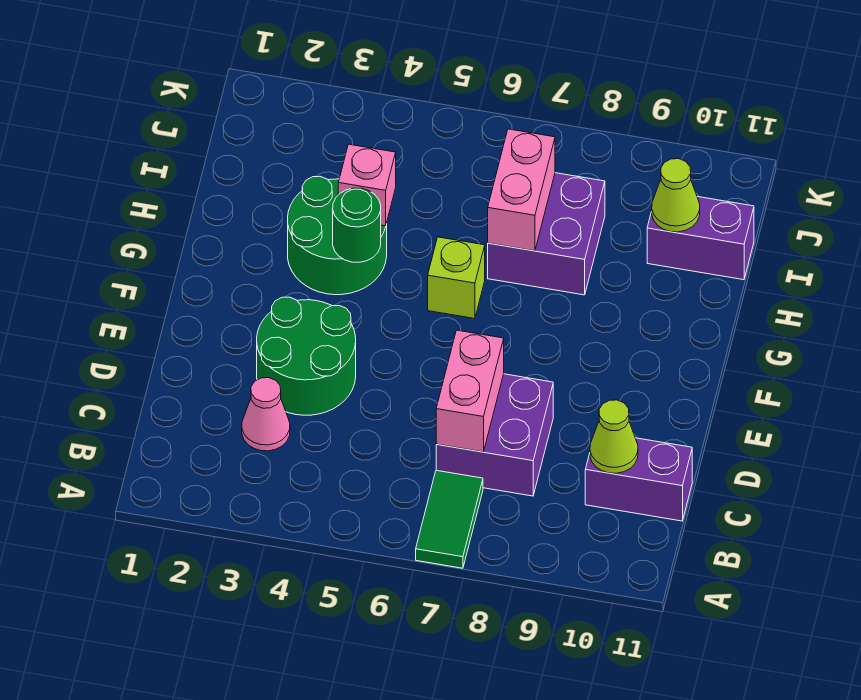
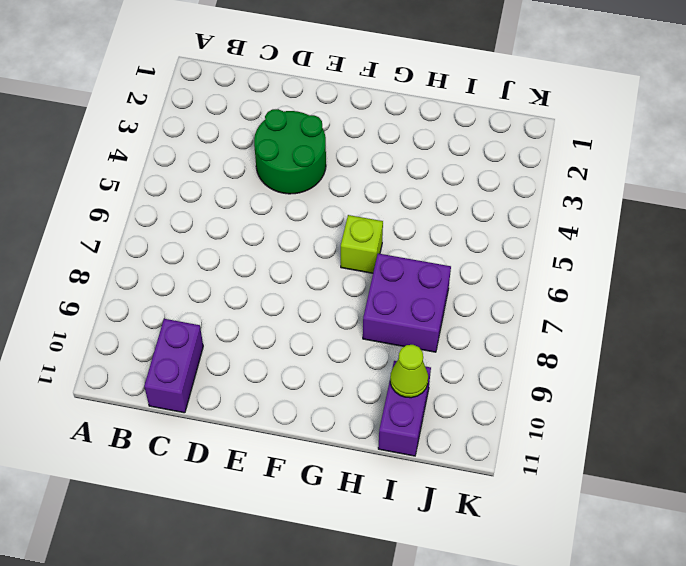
none -> green 1x2 tile [416,470,483,568]
none -> pink 1x1 cone [242,378,290,451]
none -> purple 2x2 brick [436,374,553,496]

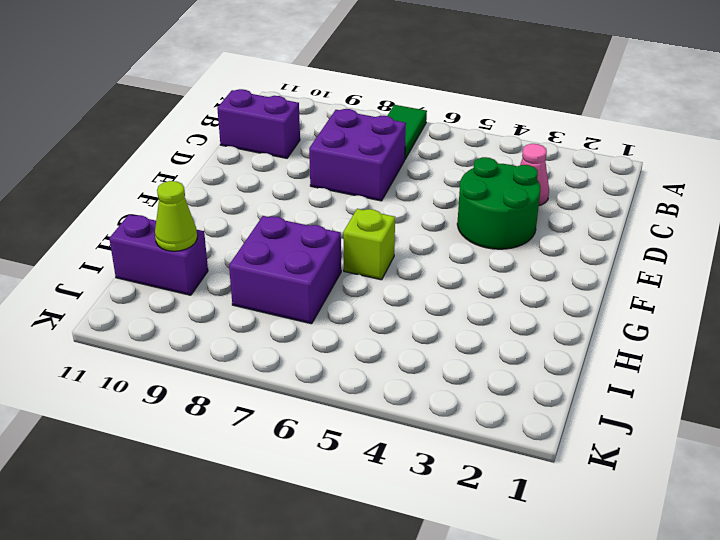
none -> green 2x2 round brick [288,176,387,295]
none -> pink 1x2 brick [436,330,504,452]
none -> lime 1x1 cone [590,400,638,473]

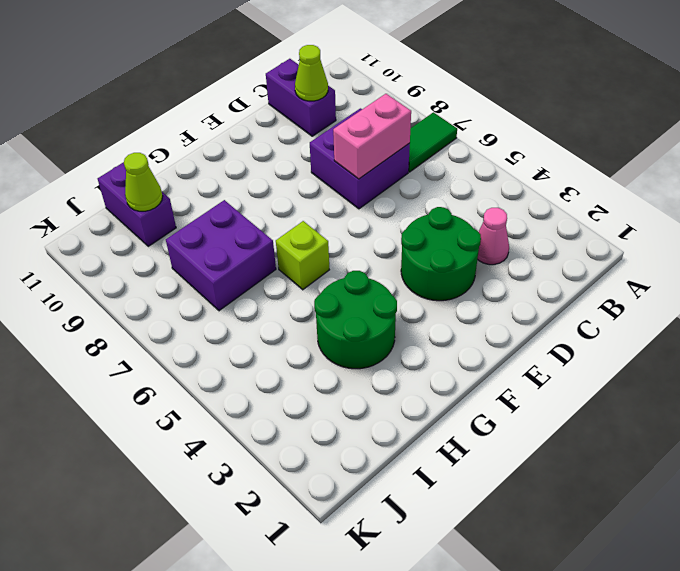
none -> green 1x1 round brick [333,188,381,262]
none -> pink 1x1 brick [338,144,396,226]
none -> pink 1x2 brick [488,129,555,251]

